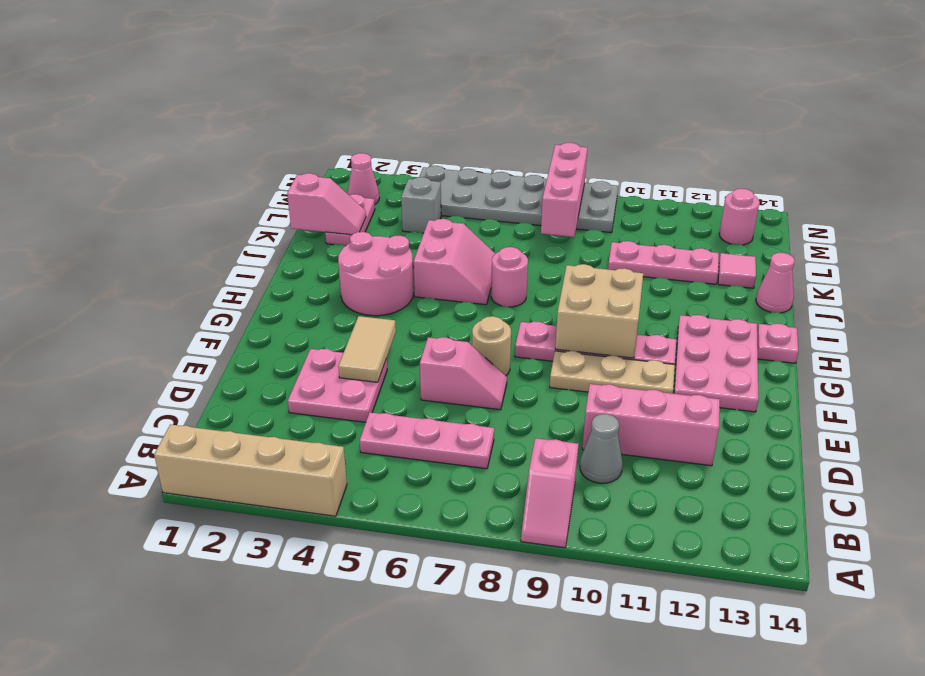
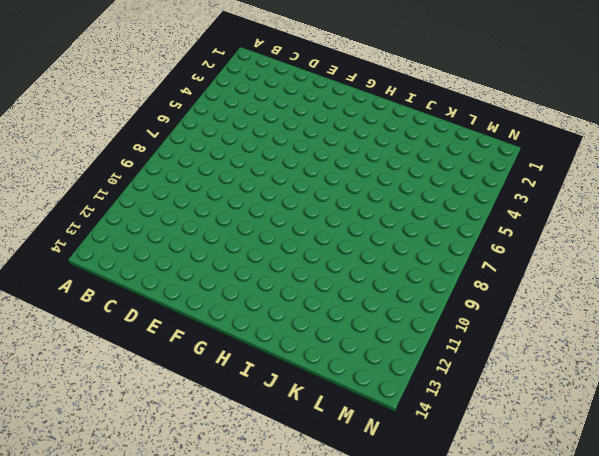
none -> tan 1x4 brick [154,424,347,516]
none -> pink 1x2 slope [521,438,578,548]
none -> pink 1x3 plate [360,412,494,469]

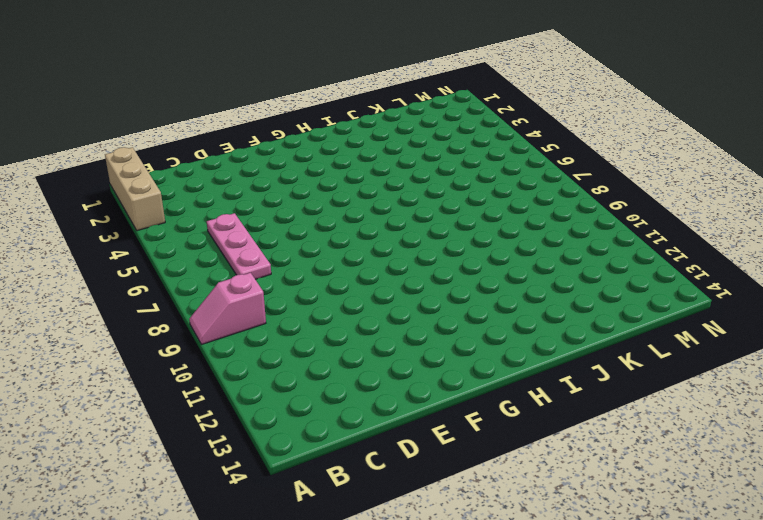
tan 1x3 brick [105,147,165,231] -> tan 1x4 brick [154,424,347,516]
none -> grey 1x1 cone [580,414,623,483]
none -> pink 2x2 plate [288,349,387,422]
none -> pink 1x3 brick [582,384,720,466]

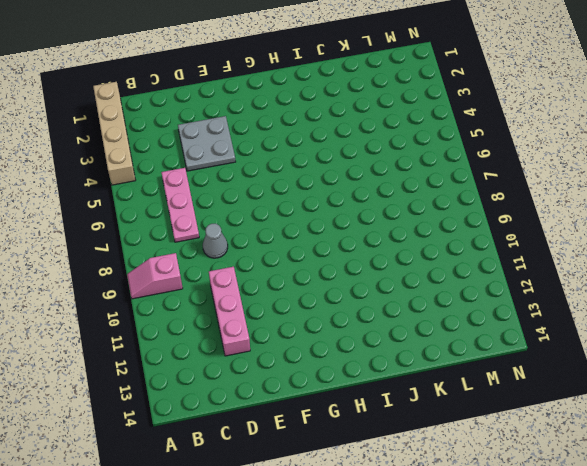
grey 2x2 plate [178,116,236,171] -> pink 2x2 plate [288,349,387,422]
grey 1x1 cone [203,224,228,258] -> grey 1x1 cone moved to [580,414,623,483]
none -> pink 1x2 slope [420,337,507,410]
none -> tan 1x1 round brick [472,316,511,376]
none -> tan 1x3 plate [550,351,675,394]

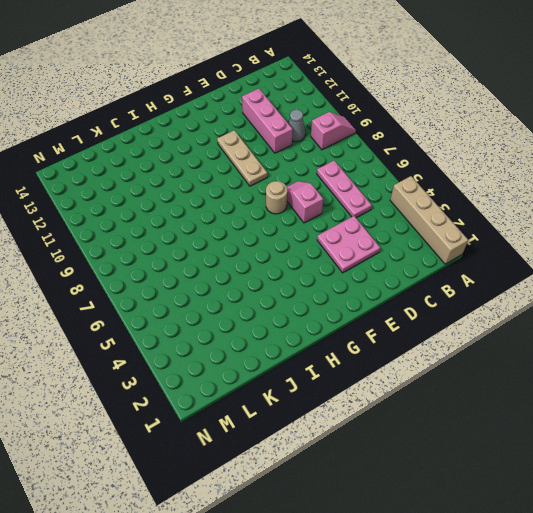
none -> pink 2x3 plate [674,315,759,412]
none -> pink 1x4 plate [515,322,676,364]
none -> pink 2x2 round brick [338,232,414,316]

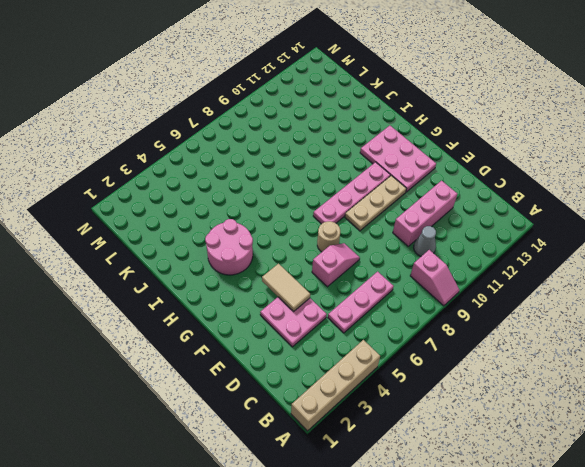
none -> pink 1x1 plate [757,324,798,363]
none -> pink 2x2 slope [414,219,495,305]
none -> pink 1x1 round brick [491,247,528,307]

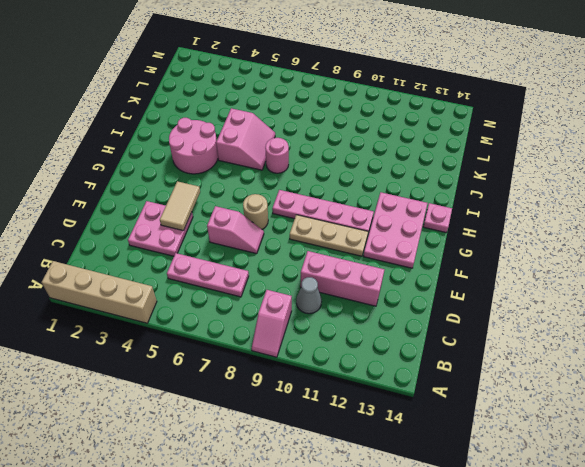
none -> pink 1x1 cone [756,253,795,313]
none -> pink 1x2 plate [325,194,375,246]
none -> pink 1x3 plate [608,241,719,284]

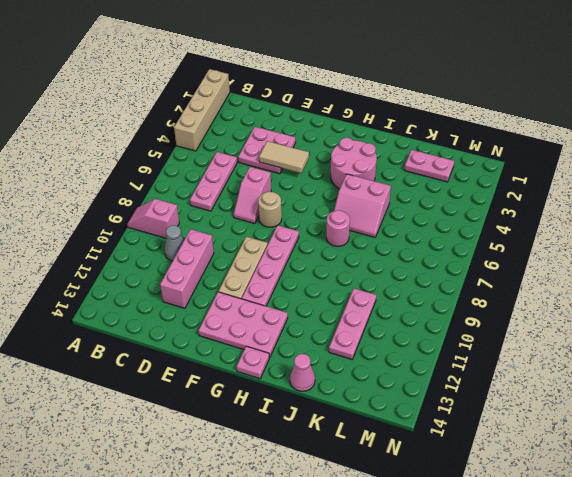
none -> pink 1x1 tile [718,253,756,288]
none -> grey 1x1 brick [401,177,441,233]
none -> pink 1x1 cone [347,153,379,204]

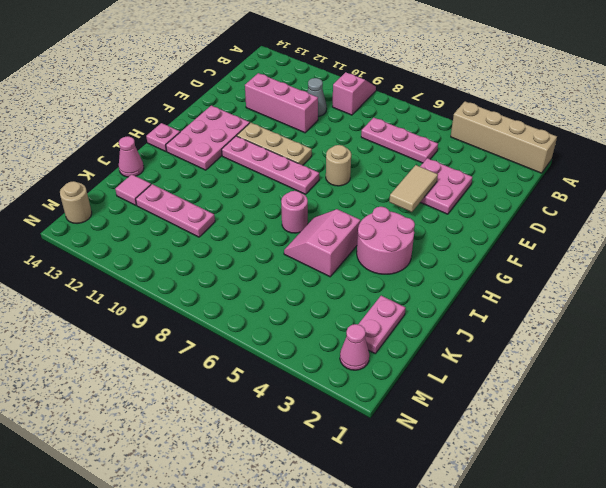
tan 1x1 round brick [60,181,92,224] -> none
none -> pink 1x2 slope [420,337,507,410]
none -> grey 1x1 brick [401,177,441,233]
none -> grey 2x6 plate [419,166,618,233]

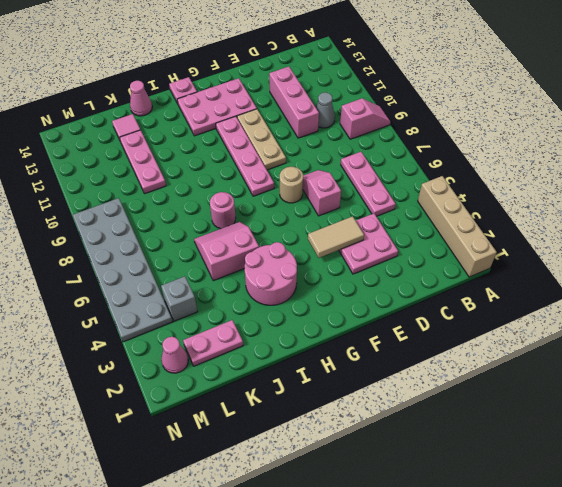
none -> pink 1x1 round brick [719,189,759,245]
none -> tan 2x2 brick [555,264,643,358]
none -> pink 1x2 slope [287,173,366,235]

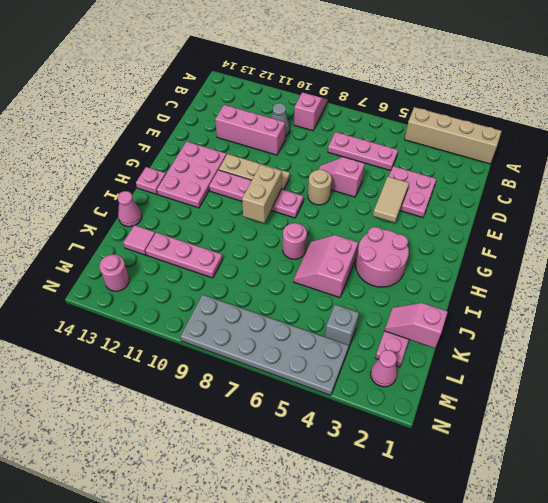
tan 1x2 brick [242,165,282,223] -> tan 2x2 brick [555,264,643,358]
none -> pink 1x3 brick [541,143,587,237]

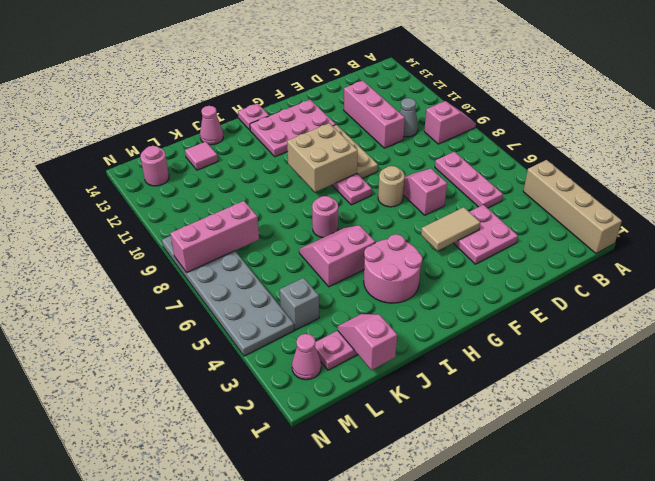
none -> pink 1x3 plate [608,241,719,284]

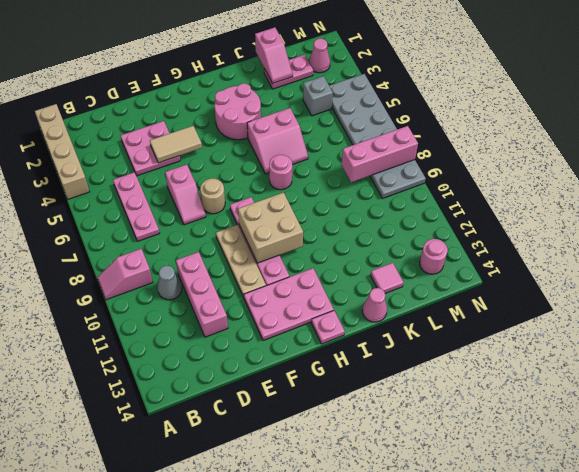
none -> pink 1x3 plate [608,241,719,284]

